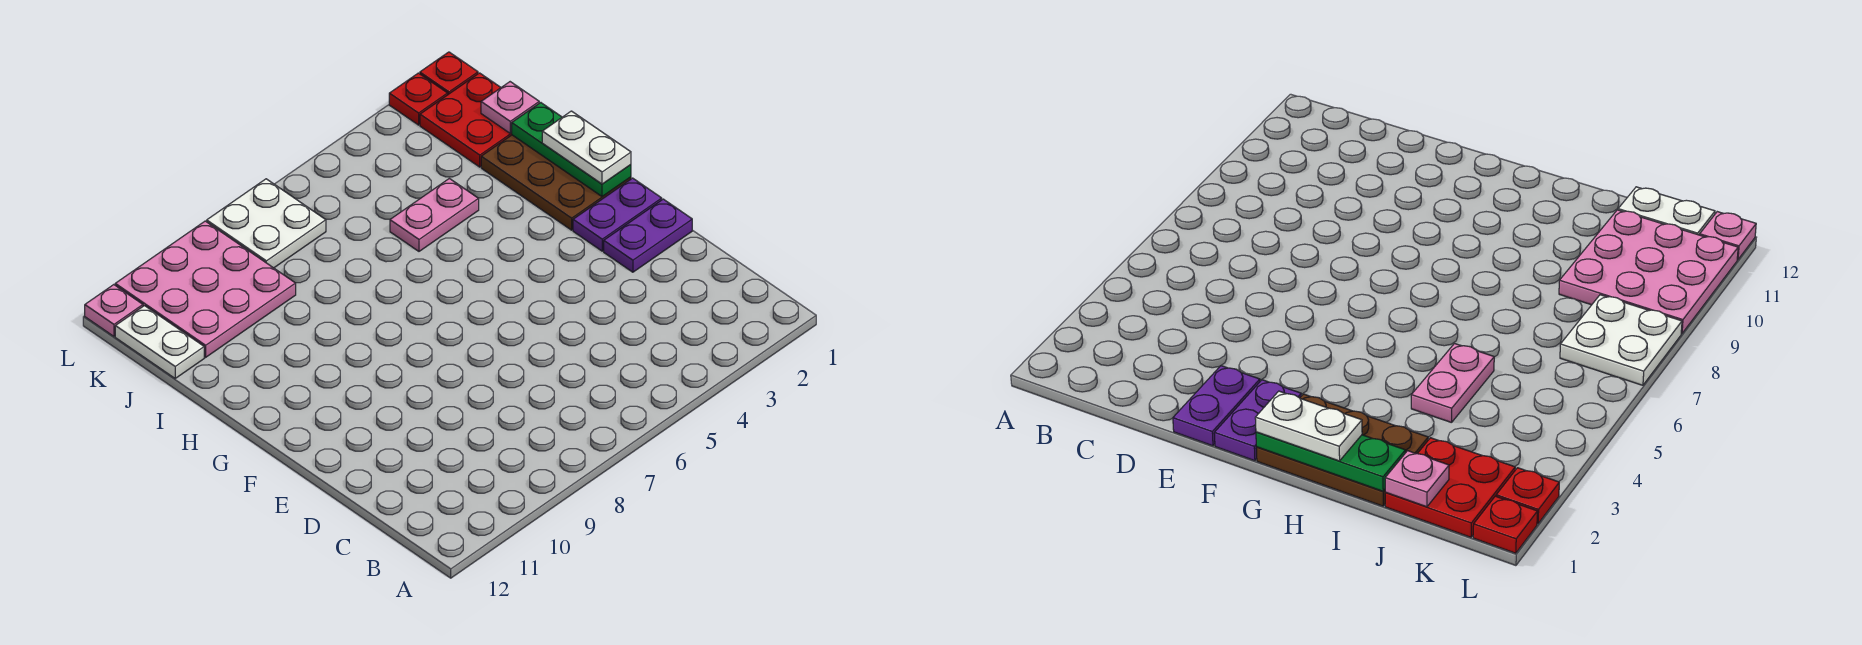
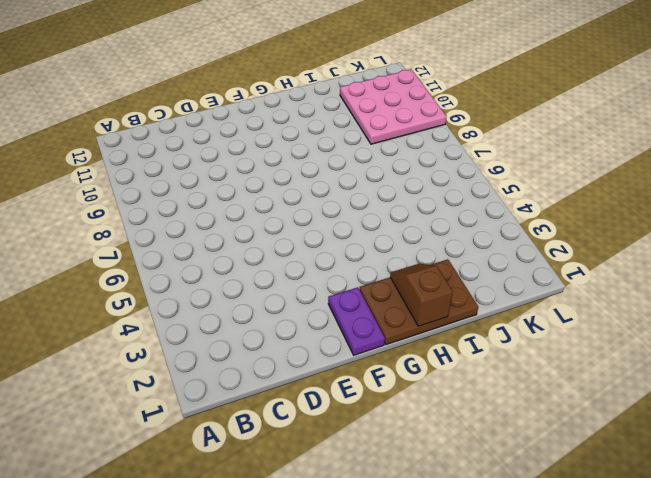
brown 1x2 slope [390,264,452,326] -> green 1x3 plate [512,103,631,197]
none -> purple 1x2 plate [604,199,692,272]
none -> pink 1x2 plate [390,178,479,251]
none -> red 2x2 plate [420,73,512,167]

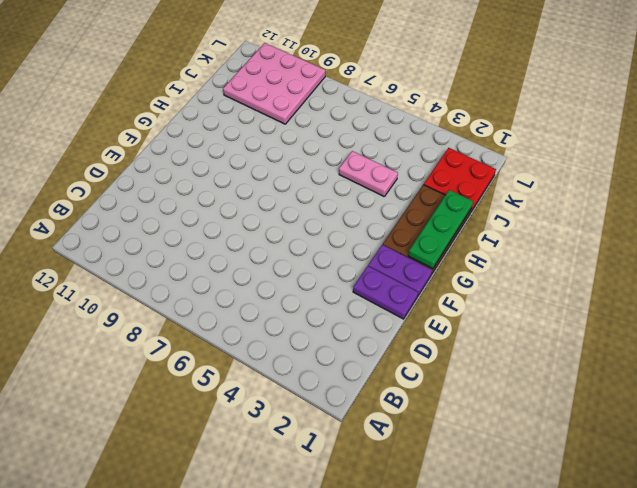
none -> white 1x2 plate [115,306,204,378]
none -> white 2x2 plate [207,179,326,268]
none -> red 1x1 plate [420,52,478,94]

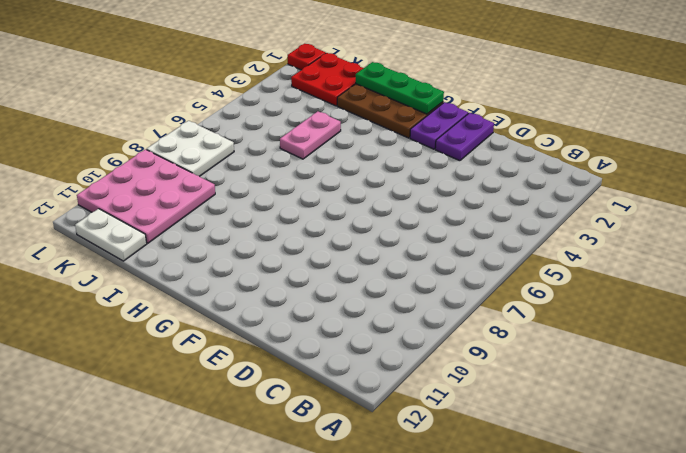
none -> red 1x1 plate [389,73,448,125]
none -> pink 1x1 plate [85,285,143,336]
none -> pink 1x1 plate [481,82,539,134]

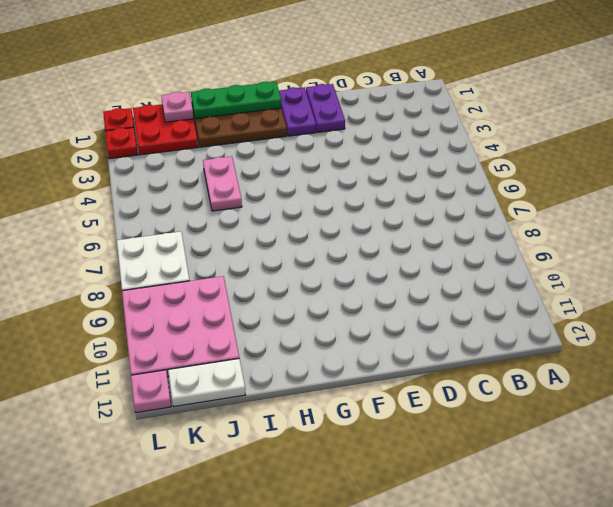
none -> white 1x2 plate [542,111,631,184]

